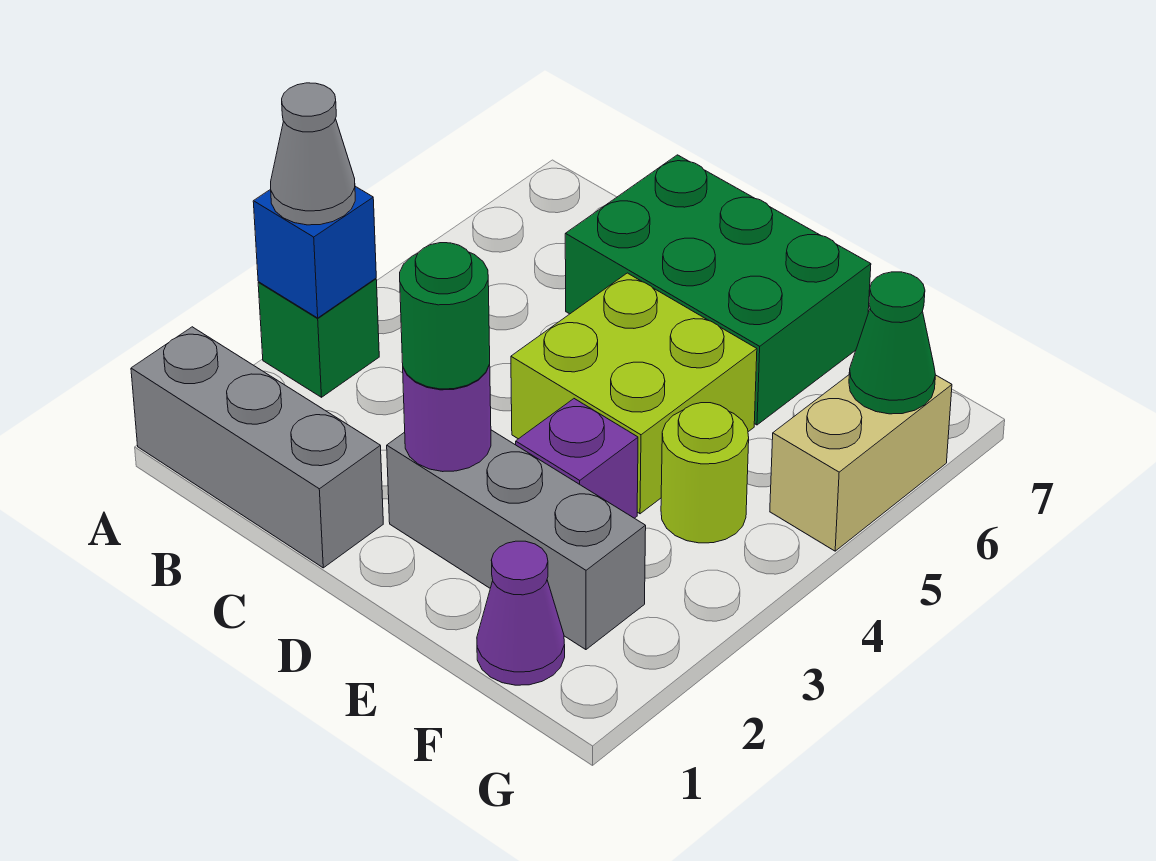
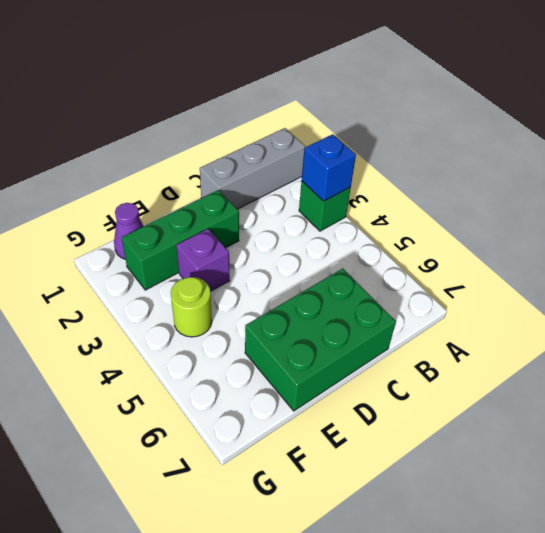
green 1x3 brick [122,190,239,290] -> grey 1x3 brick [387,430,646,650]
none -> lime 2x2 brick [511,273,757,514]
none -> tan 1x2 brick [770,375,952,551]
none -> purple 1x1 round brick [403,364,491,472]

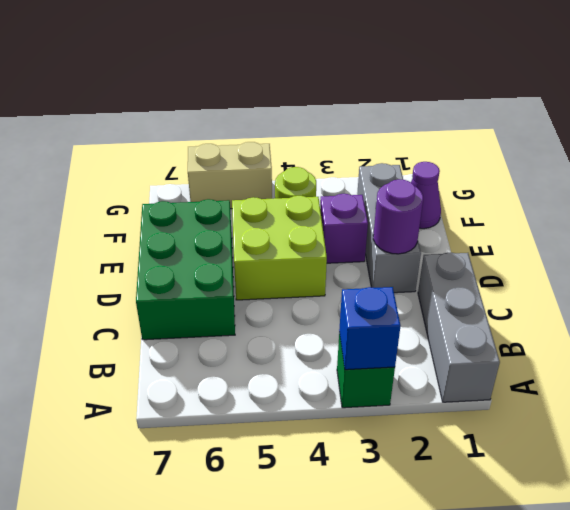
none -> green 1x1 cone [849,272,935,414]
none -> grey 1x1 cone [271,83,355,225]
none -> green 1x1 round brick [400,243,490,389]

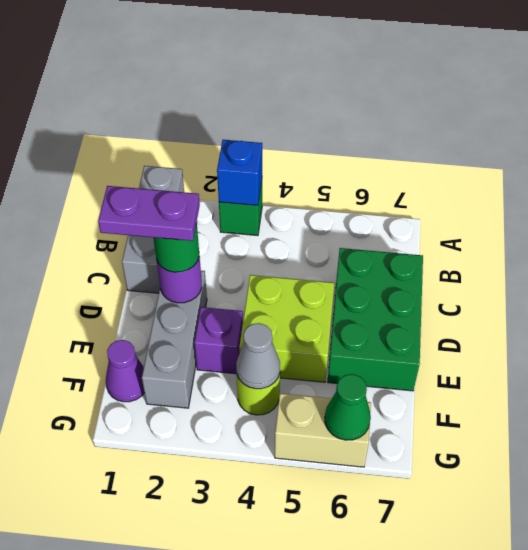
purple 1x2 plate [98,186,200,241] -> none
grey 1x1 cone [236,323,280,389] -> grey 1x1 cone moved to [271,83,355,225]

